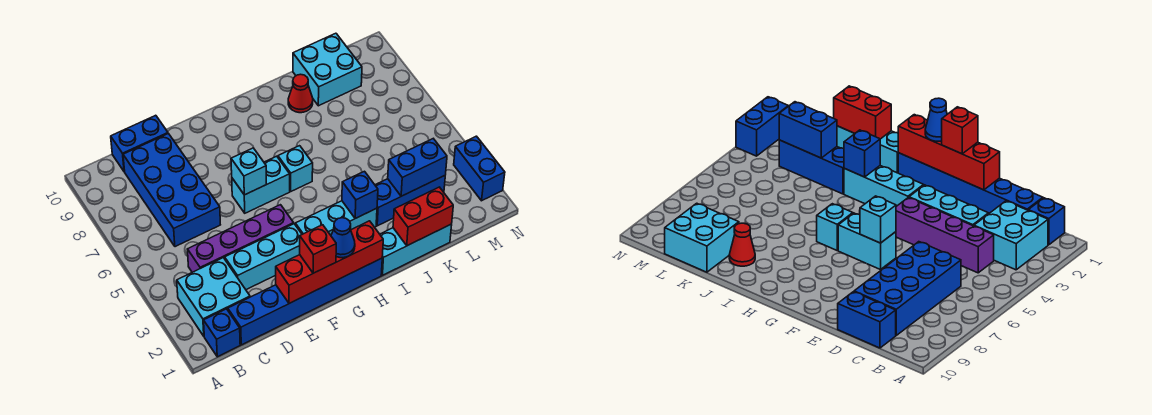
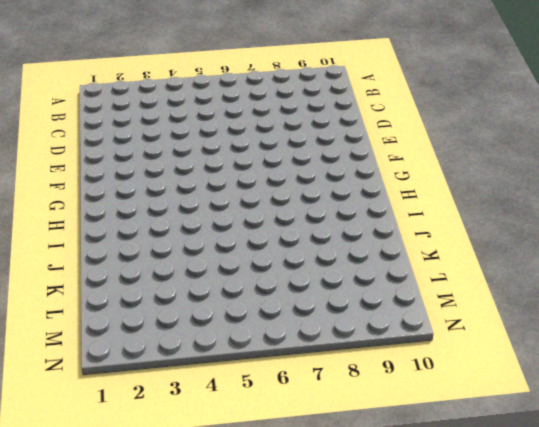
none -> blue 1x1 brick [204,309,240,357]
none -> cyan 2x2 brick [177,258,250,336]
none -> blue 1x6 brick [228,258,382,345]

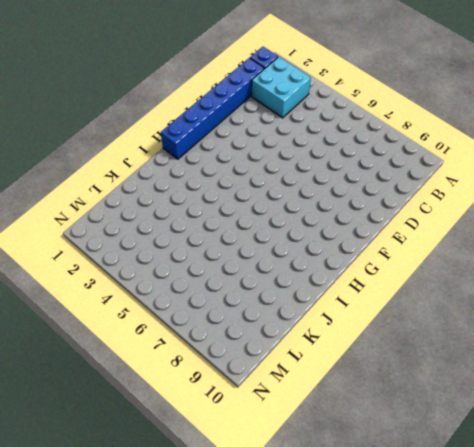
none -> purple 1x4 brick [187,205,294,272]
none -> blue 2x4 brick [123,134,220,247]
none -> blue 1x2 brick [111,115,168,172]

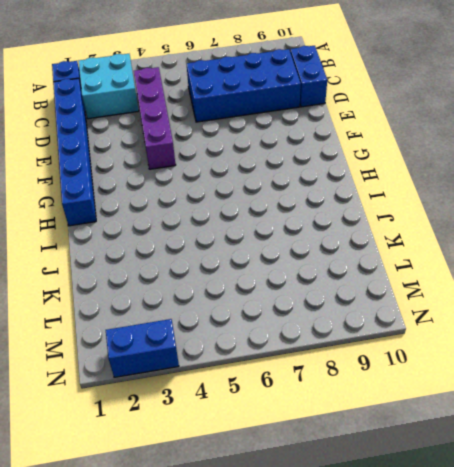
none -> cyan 1x3 brick [225,224,302,290]
none -> cyan 1x2 brick [232,156,290,213]
none -> cyan 1x3 brick [295,201,377,235]

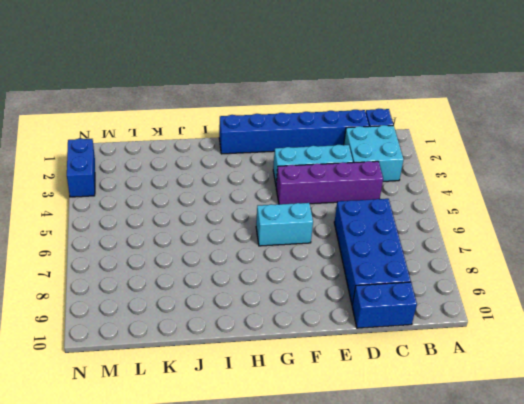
none -> cyan 1x3 brick [295,201,377,235]
none -> cyan 1x1 brick [278,146,313,191]
none -> cyan 1x3 brick [380,224,452,275]

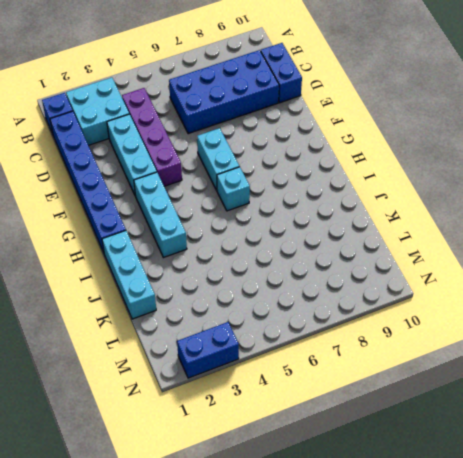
none -> blue 1x3 brick [375,176,445,226]
none -> red 1x1 cone [288,74,313,113]
none -> cyan 2x2 brick [293,33,362,106]

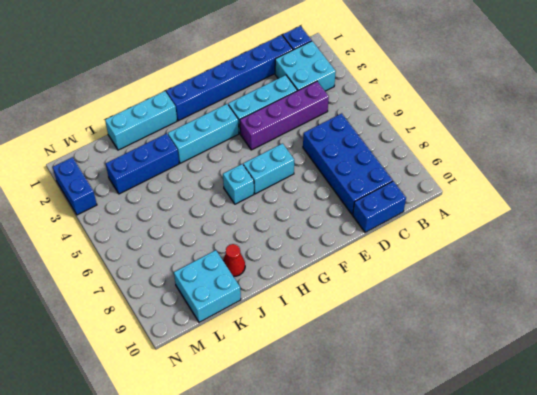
none -> red 1x4 brick [276,221,383,303]
none -> cyan 1x1 brick [231,148,267,195]
none -> blue 1x1 brick [342,171,378,218]

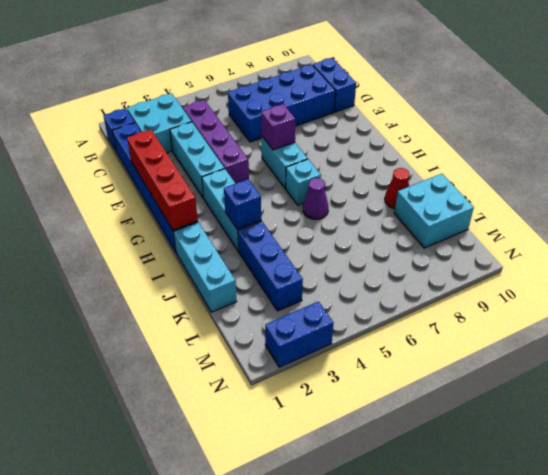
purple 1x1 brick [261,104,295,150] -> cyan 1x1 brick [231,148,267,195]
purple 1x1 cone [303,178,328,219] -> none
none -> red 1x2 brick [393,187,453,246]
none -> blue 1x2 brick [388,139,447,196]
none -> red 1x1 brick [300,225,336,273]

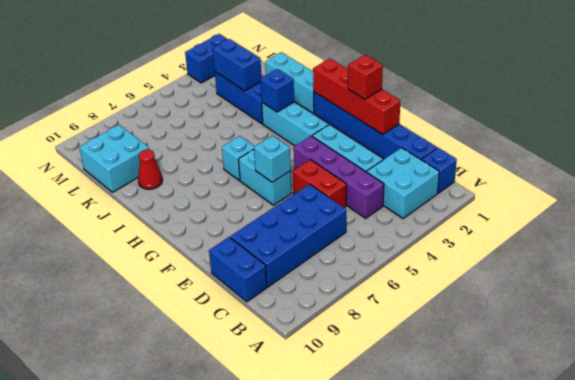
red 1x2 brick [292,160,346,207] -> red 1x2 brick moved to [393,187,453,246]
none -> blue 1x1 cone [331,218,355,258]

